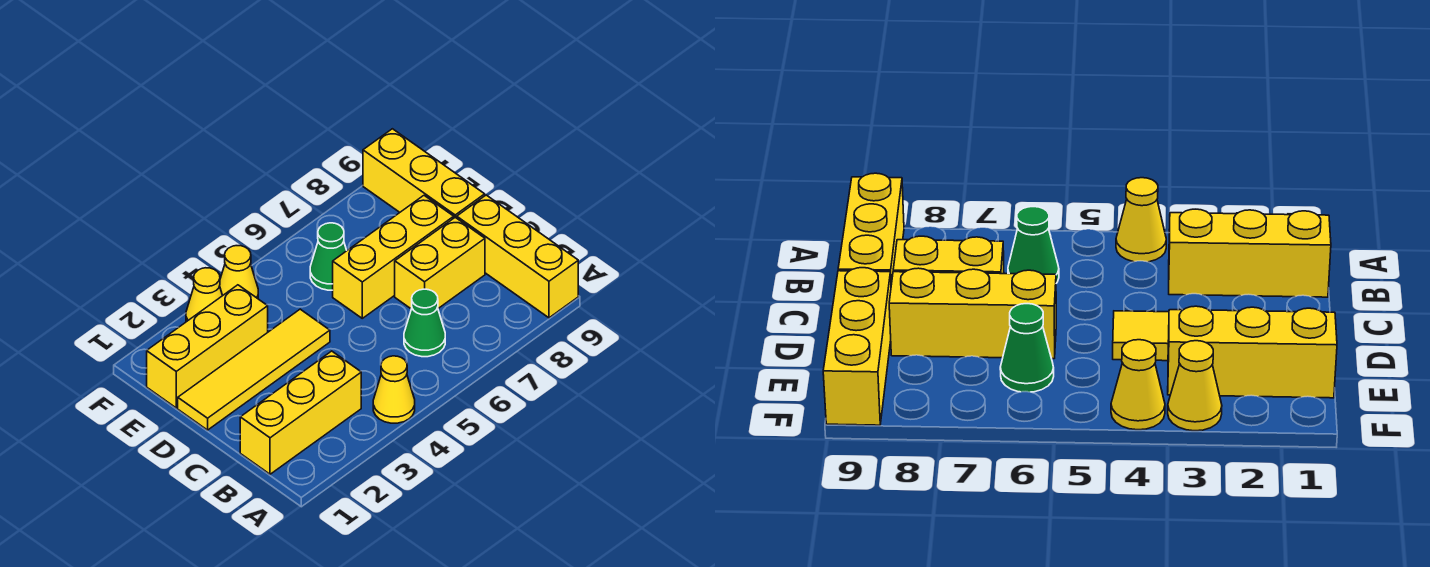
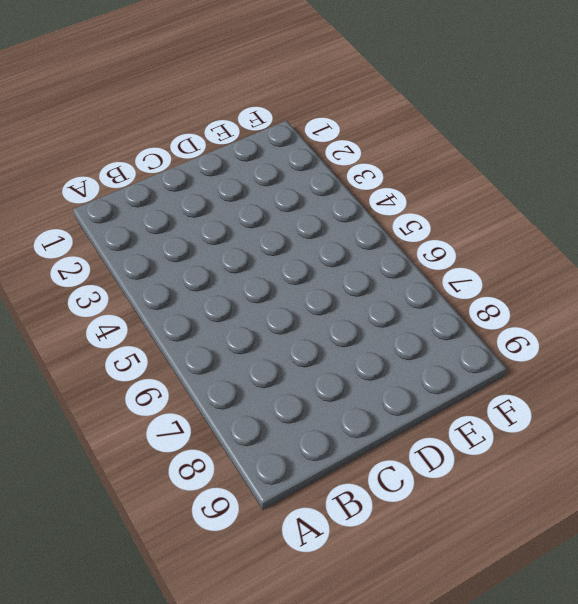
none -> yellow 1x1 cone [373,356,415,423]
none -> yellow 1x3 brick [457,195,578,318]
none -> yellow 1x3 brick [240,351,361,474]

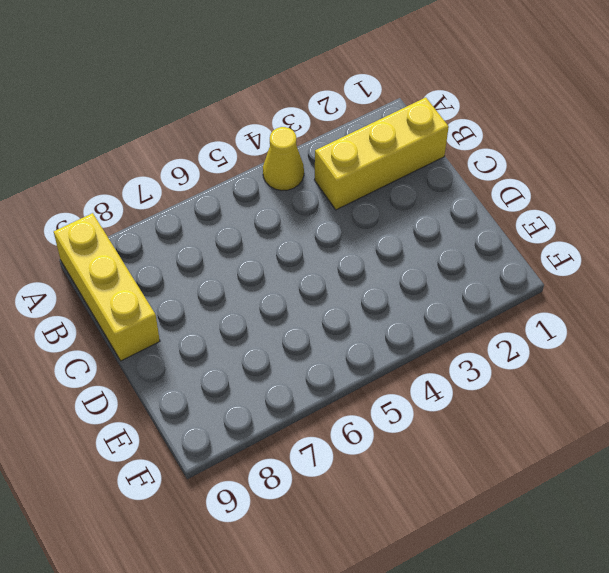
none -> green 1x1 cone [404,289,445,357]
none -> yellow 1x2 brick [395,217,485,309]
none -> yellow 1x4 tile [178,309,330,430]

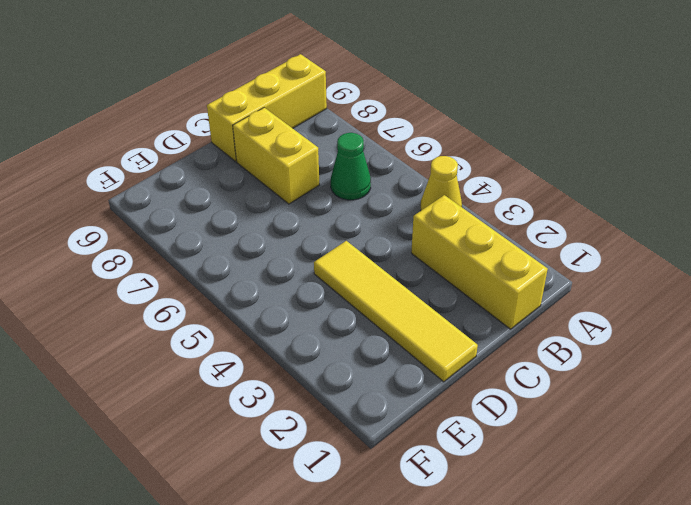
none -> yellow 1x3 brick [333,196,454,318]
none -> yellow 1x3 brick [363,129,485,218]
none -> yellow 1x3 brick [147,285,268,408]

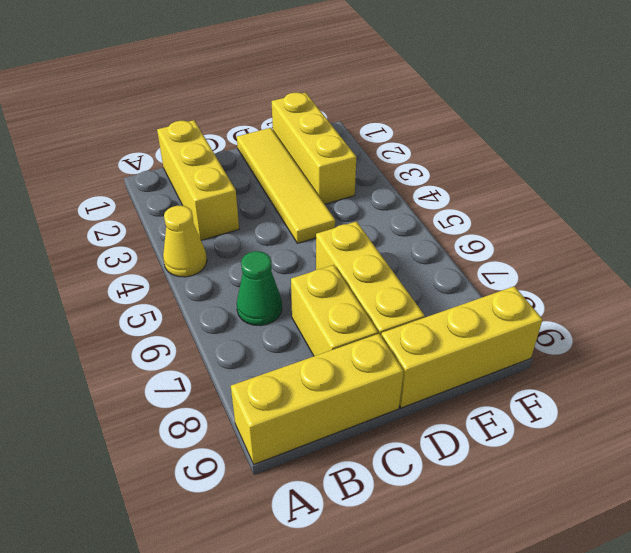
none -> green 1x1 cone [310,223,347,290]
none -> yellow 1x1 cone [186,268,223,322]
none -> yellow 1x1 cone [220,246,258,299]

